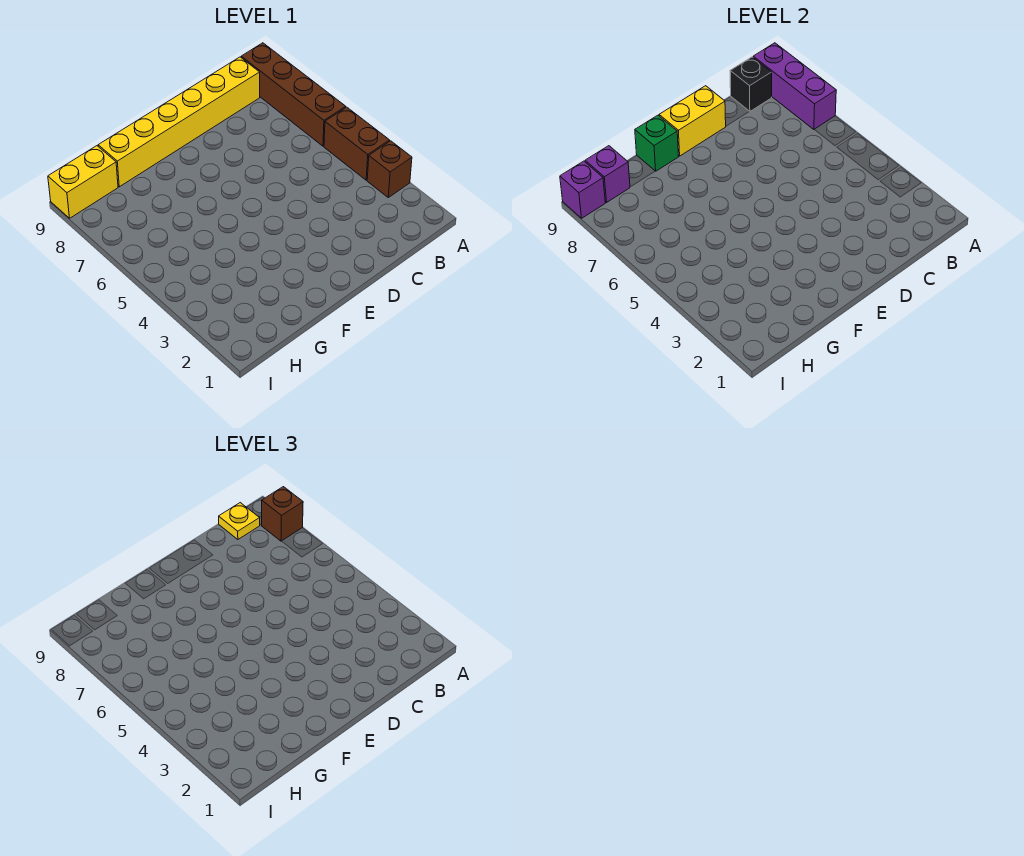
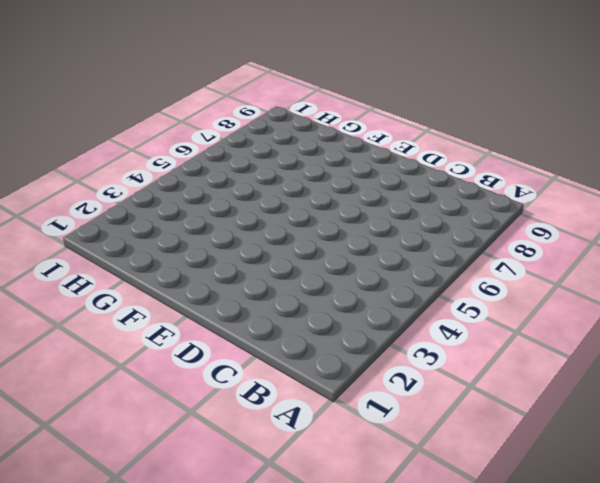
none -> brown 1x1 brick [367,141,412,197]
none -> brown 1x2 brick [324,107,390,180]
none -> brown 1x4 brick [241,43,346,146]

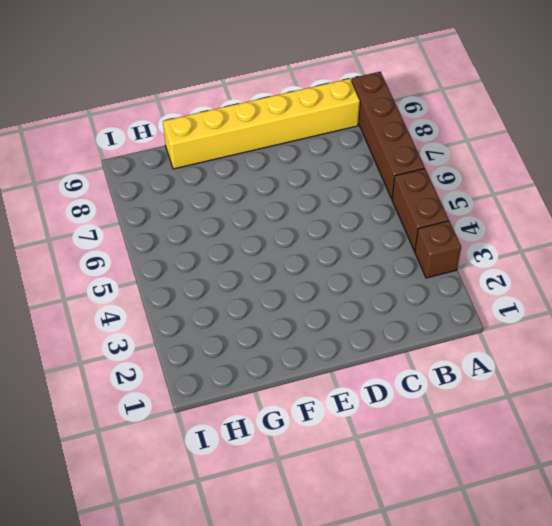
none -> yellow 1x2 brick [48,146,118,218]
none -> purple 1x3 brick [753,43,836,129]
none -> black 1x1 brick [730,57,772,112]

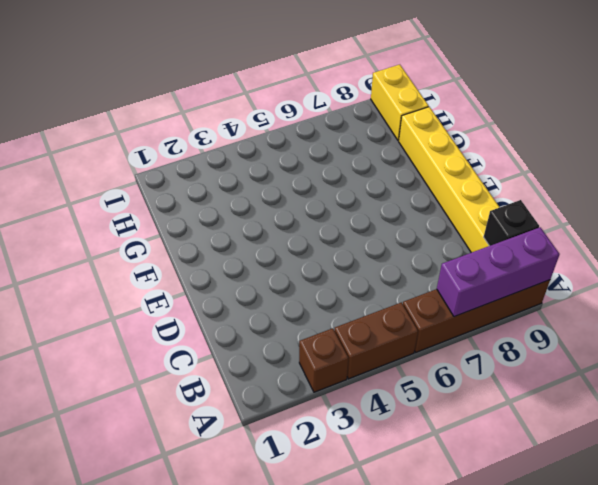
none -> yellow 1x2 brick [659,86,726,156]
none -> green 1x1 brick [635,115,679,171]
none -> purple 1x1 brick [585,146,630,202]

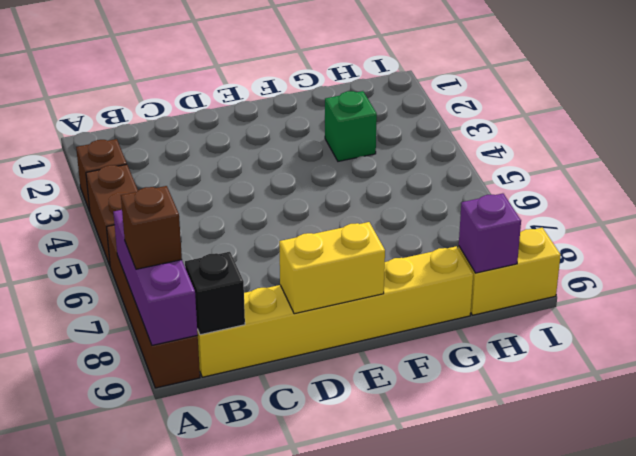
green 1x1 brick [325,91,377,161] -> green 1x1 brick moved to [635,115,679,171]
none -> purple 1x1 brick [560,161,605,218]
none -> yellow 1x1 plate [219,503,260,539]

